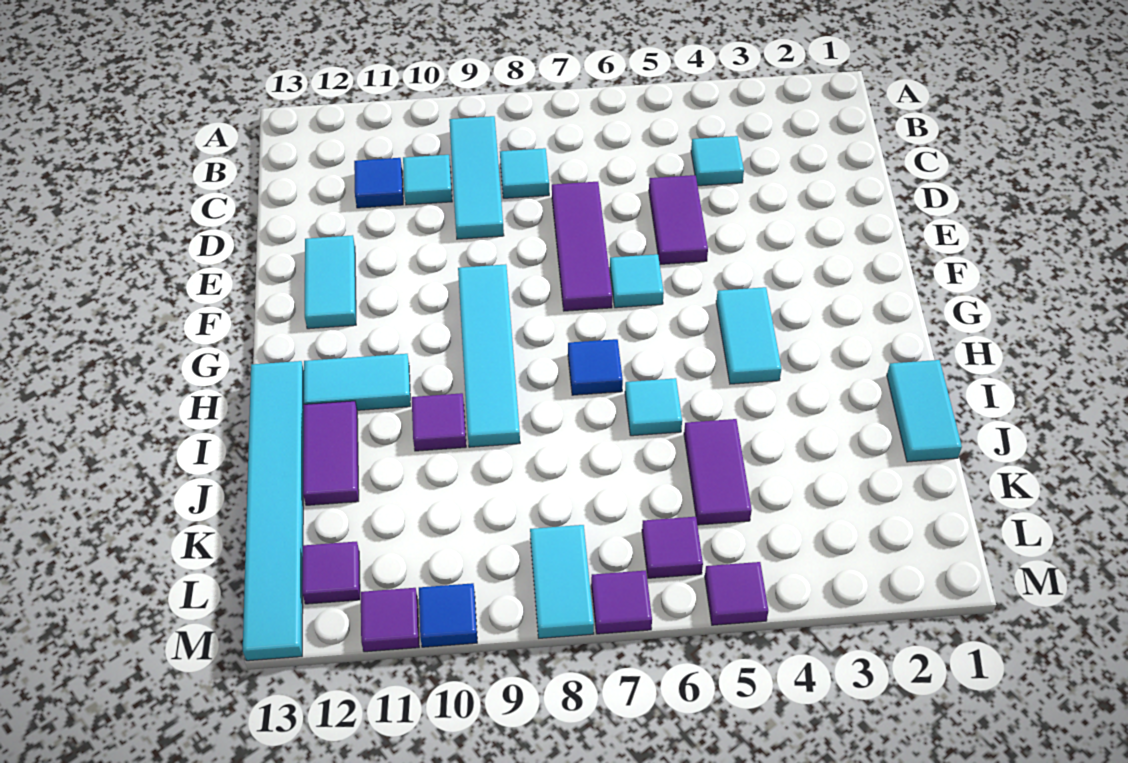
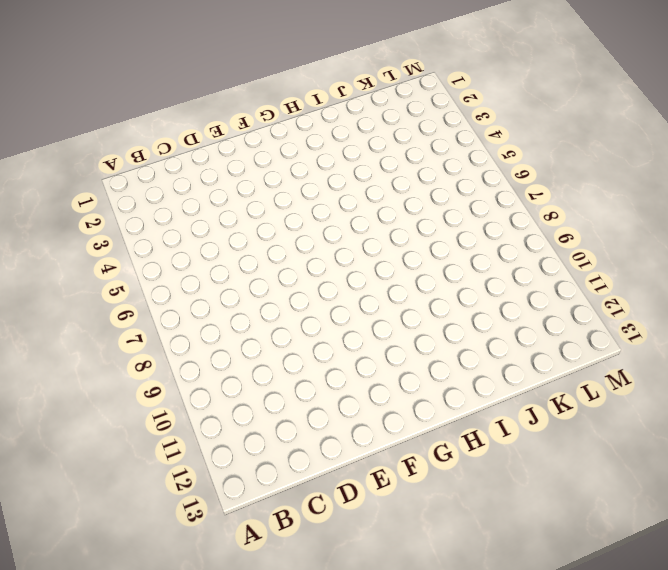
none -> cyan 1x3 tile [449,116,504,239]
none -> cyan 1x1 tile [691,136,744,186]
none -> cyan 1x1 tile [500,148,549,198]

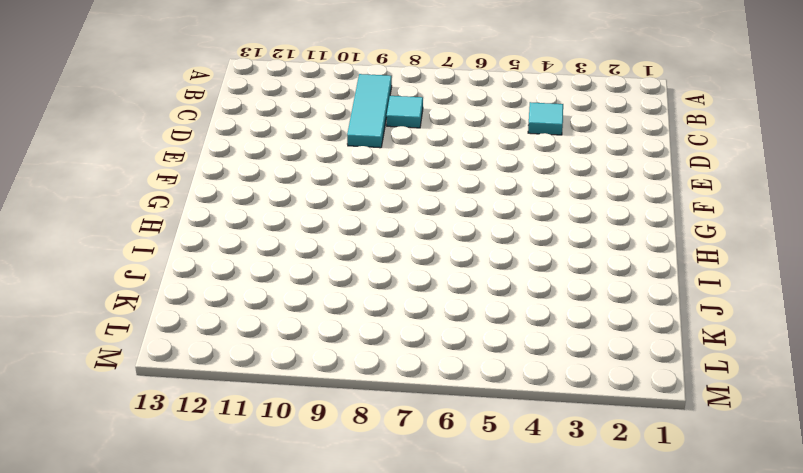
none -> cyan 1x1 tile [403,155,452,205]
none -> blue 1x1 tile [354,158,403,208]
none -> purple 1x2 tile [649,175,708,264]

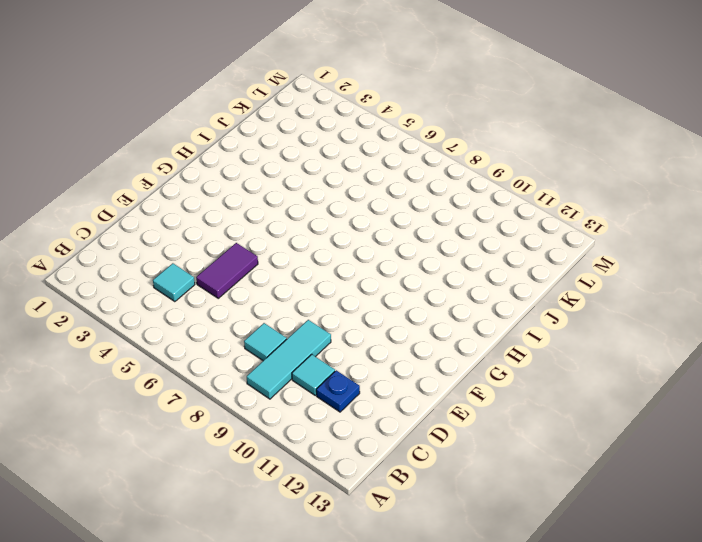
blue 1x1 plate [316,370,360,412] -> blue 1x1 tile [354,158,403,208]
none -> purple 1x3 tile [552,182,612,311]
none -> cyan 1x2 tile [305,235,356,329]
none -> cyan 1x1 tile [610,254,664,308]

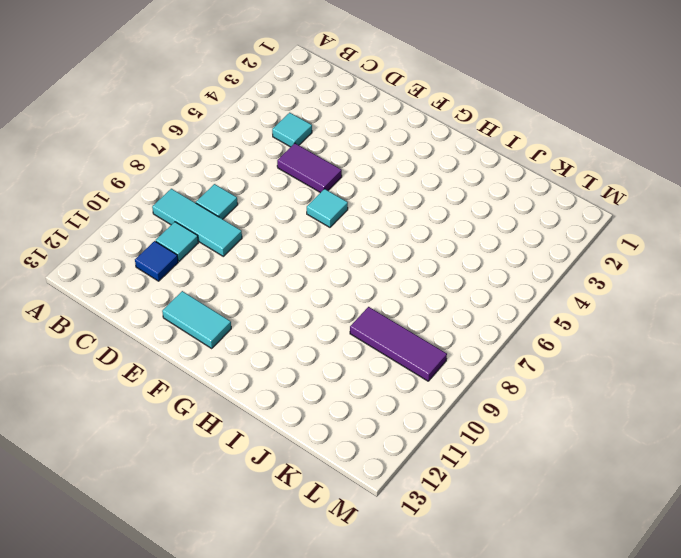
purple 1x3 tile [350,307,447,381] -> purple 1x3 tile moved to [552,182,612,311]
none -> cyan 1x4 tile [458,264,520,447]
none -> cyan 1x2 tile [716,287,782,384]
none -> blue 1x1 tile [568,339,623,395]

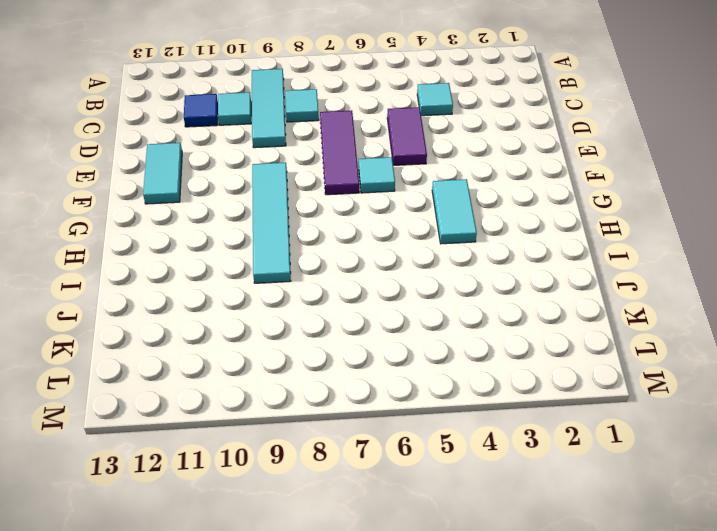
none -> blue 1x1 tile [568,339,623,395]
none -> cyan 1x2 tile [304,354,411,410]
none -> cyan 1x6 tile [243,361,304,661]

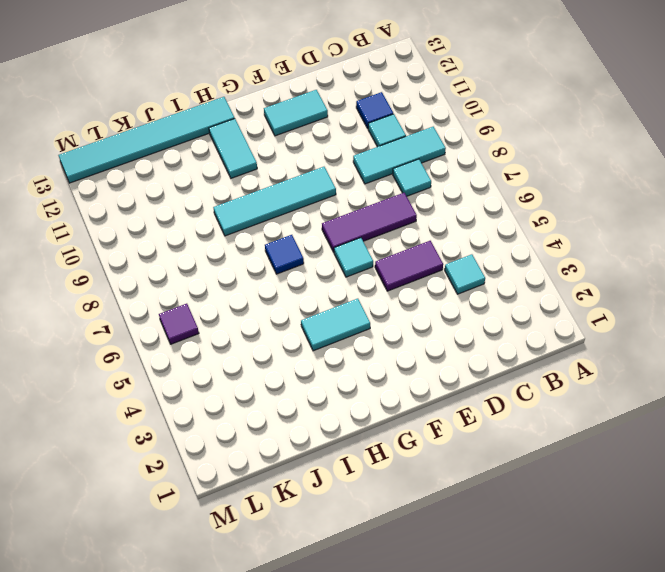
none -> cyan 1x2 tile [887,360,962,462]
none -> cyan 1x1 tile [625,378,682,436]
none -> purple 1x1 tile [412,393,466,451]

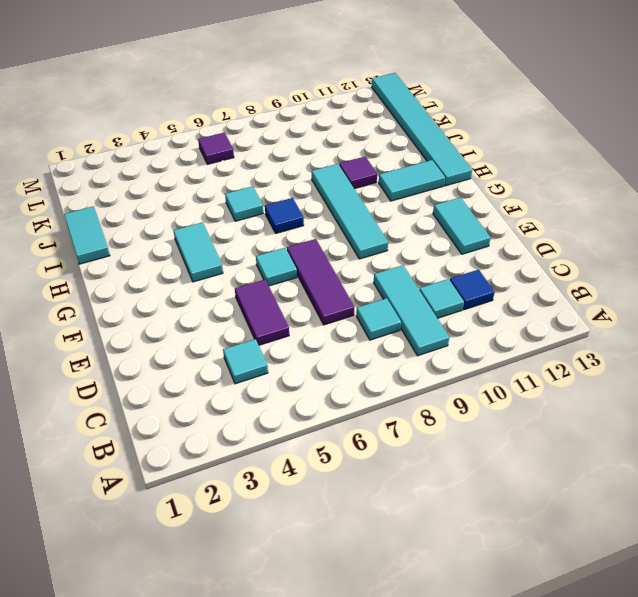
none -> purple 1x2 tile [303,401,359,505]
none -> purple 1x2 tile [684,419,752,525]
none -> cyan 1x2 tile [530,525,594,638]

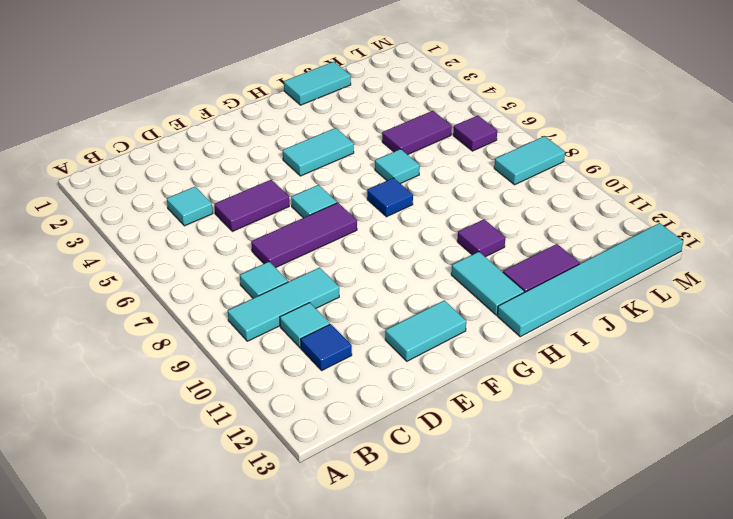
none -> cyan 1x4 tile [458,264,520,447]
none -> purple 1x1 tile [302,542,360,604]
none -> purple 1x1 tile [705,562,768,625]

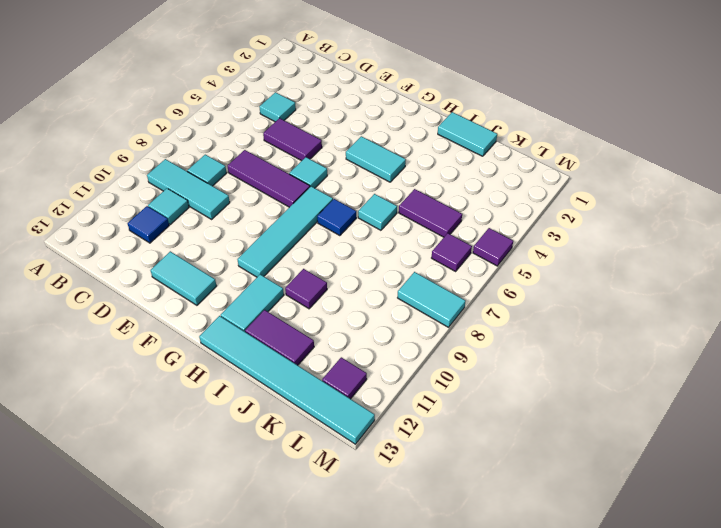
cyan 1x4 tile [237,186,333,277] -> cyan 1x4 tile turned to [458,264,520,447]
none -> purple 1x1 tile [591,570,652,634]
none -> blue 1x1 tile [419,583,477,647]
none -> purple 1x1 tile [361,588,419,652]

